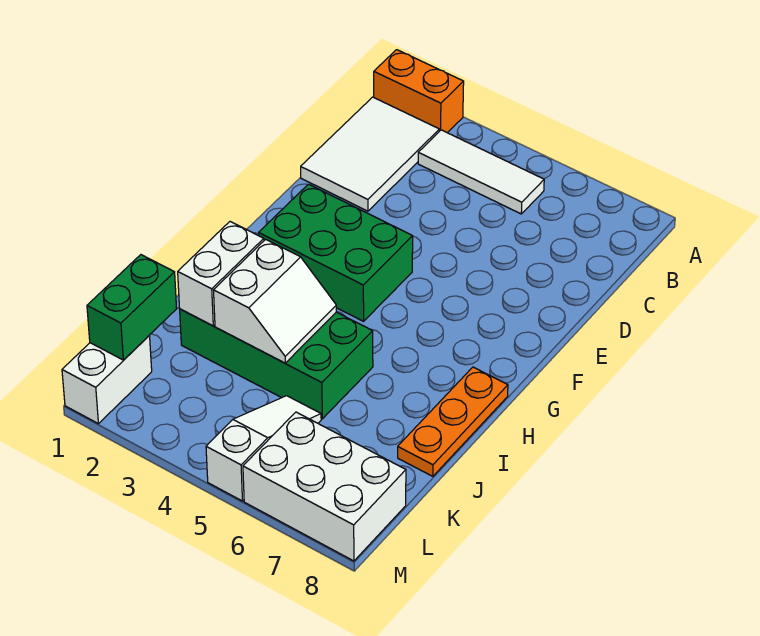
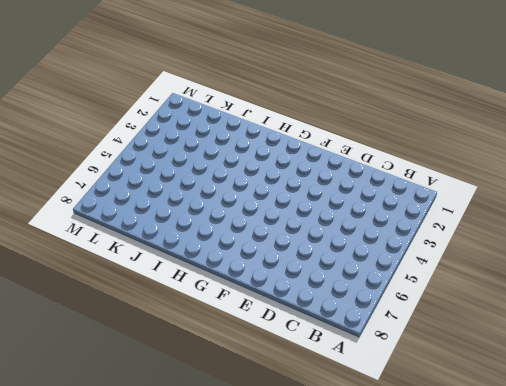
none -> orange 1x2 brick [374,50,464,133]
none -> white 2x3 tile [301,97,439,211]
none -> white 1x3 tile [418,130,544,214]

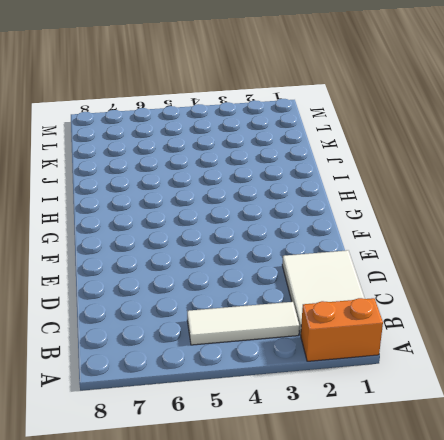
none -> green 2x3 brick [259,184,413,321]
none -> orange 1x3 plate [398,367,508,476]
none -> green 2x4 brick [180,309,373,419]

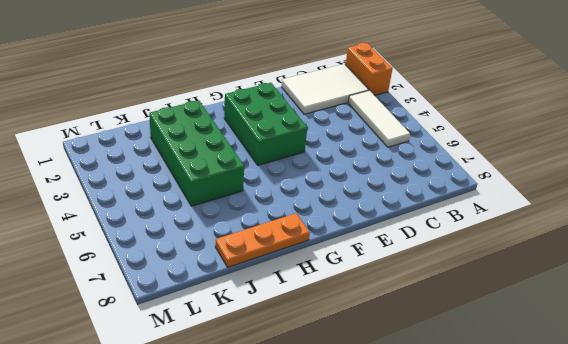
none -> white 1x3 slope [206,396,321,501]
none -> white 1x2 brick [62,336,152,424]
none -> white 2x3 brick [243,412,406,561]

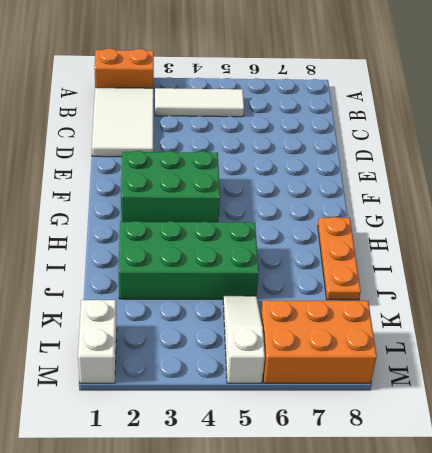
orange 2x3 brick [261,300,377,383] -> white 2x3 brick [243,412,406,561]
none -> white 1x2 brick [178,222,264,326]
none -> white 2x2 slope [214,239,337,363]
none -> green 1x2 brick [87,255,177,360]

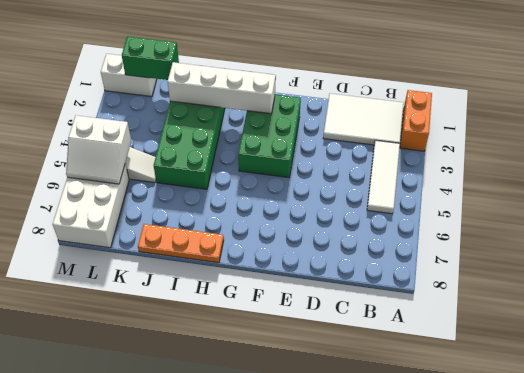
white 1x4 brick [168,62,276,114] -> white 1x2 brick [178,222,264,326]
white 2x2 slope [66,115,131,184] -> white 2x2 slope moved to [214,239,337,363]

